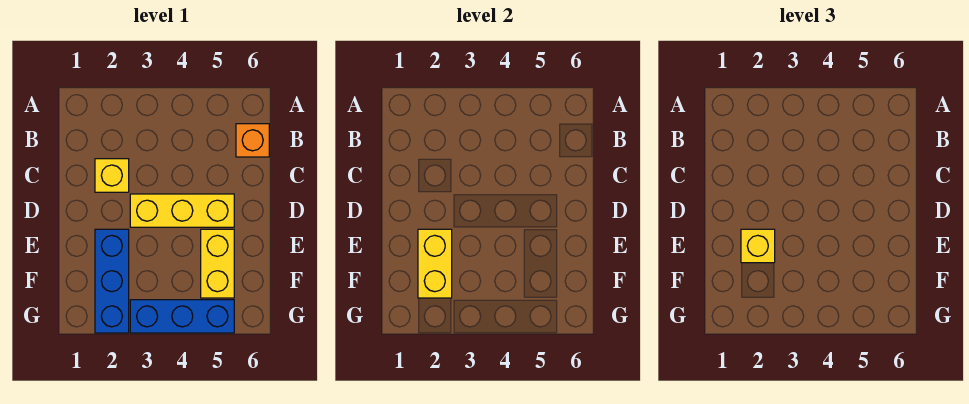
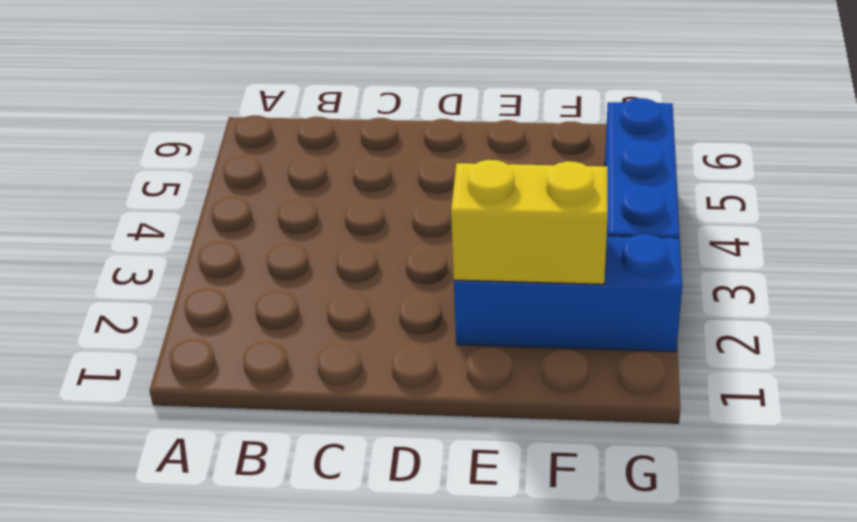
none -> orange 1x1 brick [236,124,269,157]
none -> yellow 1x1 brick [95,159,129,192]

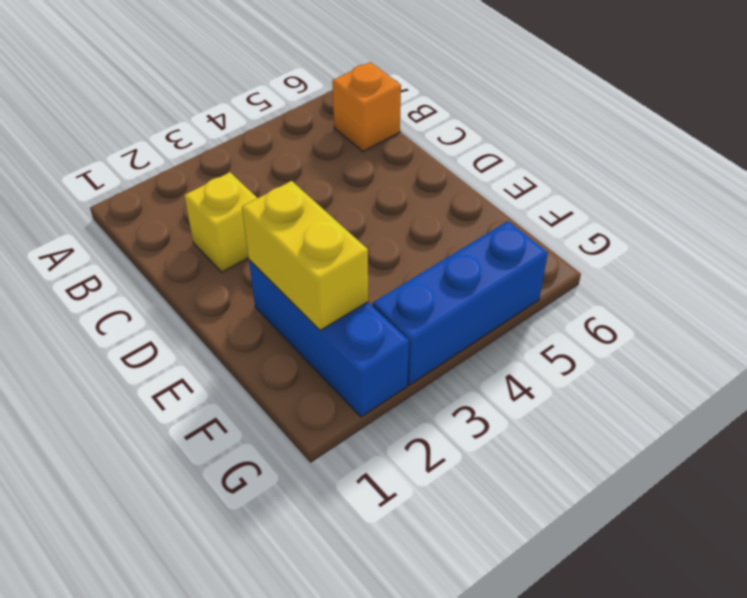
none -> yellow 1x3 brick [130,194,234,227]
none -> yellow 1x2 brick [201,229,234,298]

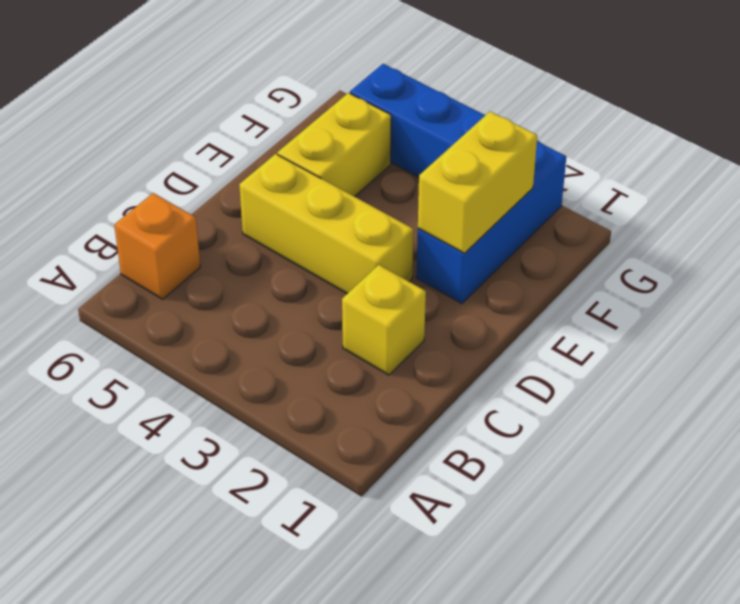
none -> yellow 1x1 brick [741,229,775,263]

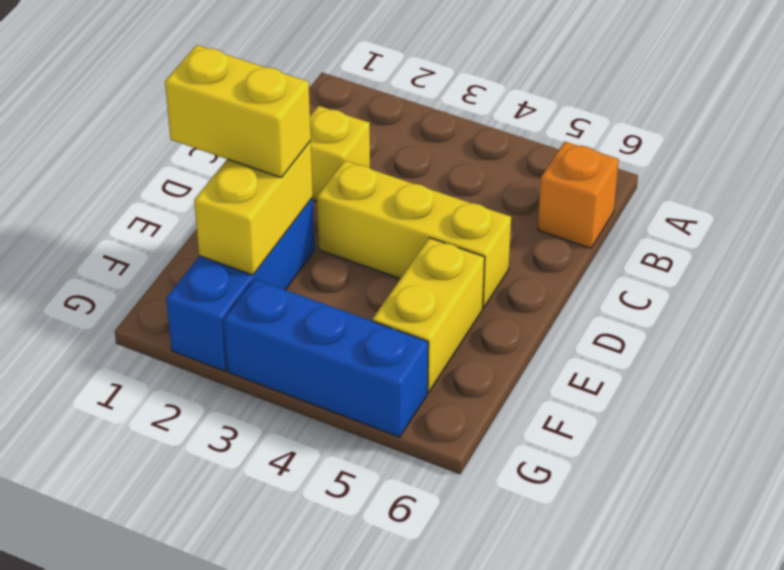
yellow 1x2 brick [165,45,311,177] -> yellow 1x1 brick [741,229,775,263]

